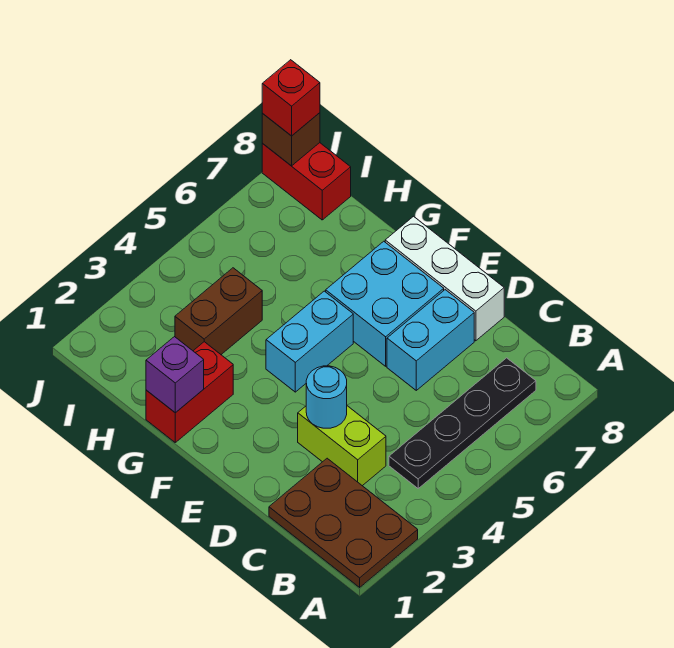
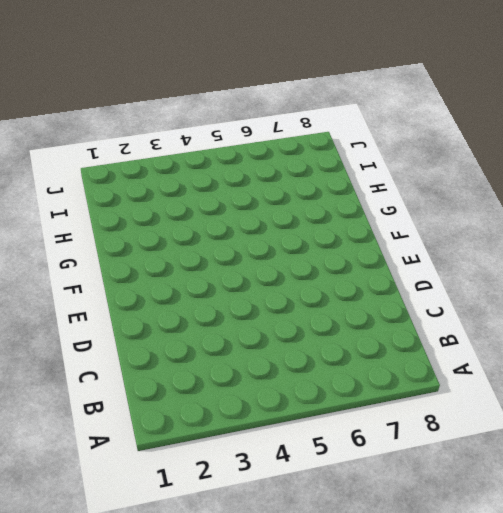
none -> brown 2x3 plate [269,458,418,587]
none -> black 1x4 plate [389,358,536,488]
none -> lime 1x2 brick [298,406,386,486]

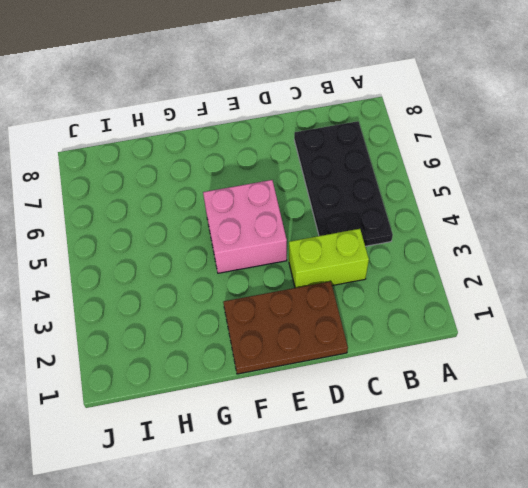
black 2x4 plate [294,121,393,246] -> black 1x4 plate [389,358,536,488]
brown 2x3 plate [223,281,348,374] -> brown 2x3 plate moved to [269,458,418,587]
pink 2x2 brick [203,180,287,273] -> cyan 1x2 brick [266,291,353,392]
none -> cyan 1x2 brick [387,290,474,390]
none -> white 1x3 brick [385,216,504,341]
none -> cyan 2x2 brick [326,241,444,366]

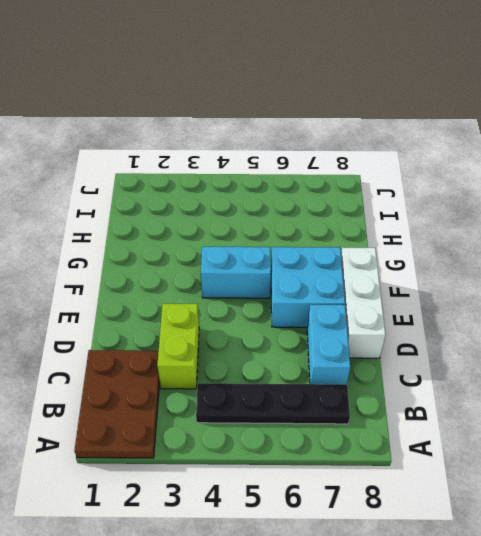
cyan 1x2 brick [307,305,350,384] -> cyan 1x2 brick turned to [387,290,474,390]
none -> red 1x2 brick [146,342,233,442]
none -> brown 1x2 brick [175,268,262,354]
none -> red 1x2 brick [262,143,351,220]

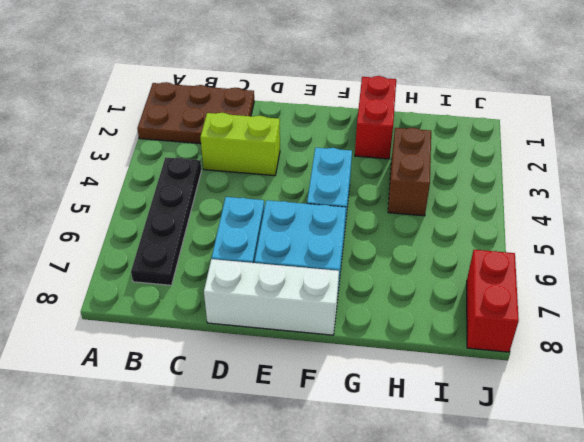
red 1x2 brick [467,250,519,352] -> red 1x2 brick turned to [262,143,351,220]
none -> cyan 1x1 round brick [306,366,347,428]
none -> purple 1x1 brick [146,337,204,413]
none -> brown 1x1 brick [262,113,320,166]

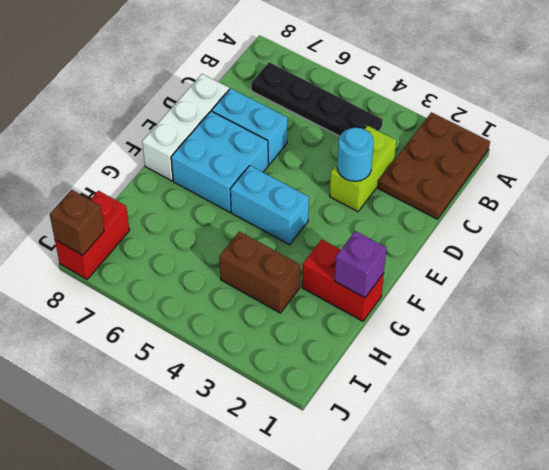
none -> red 1x1 brick [262,60,320,136]

